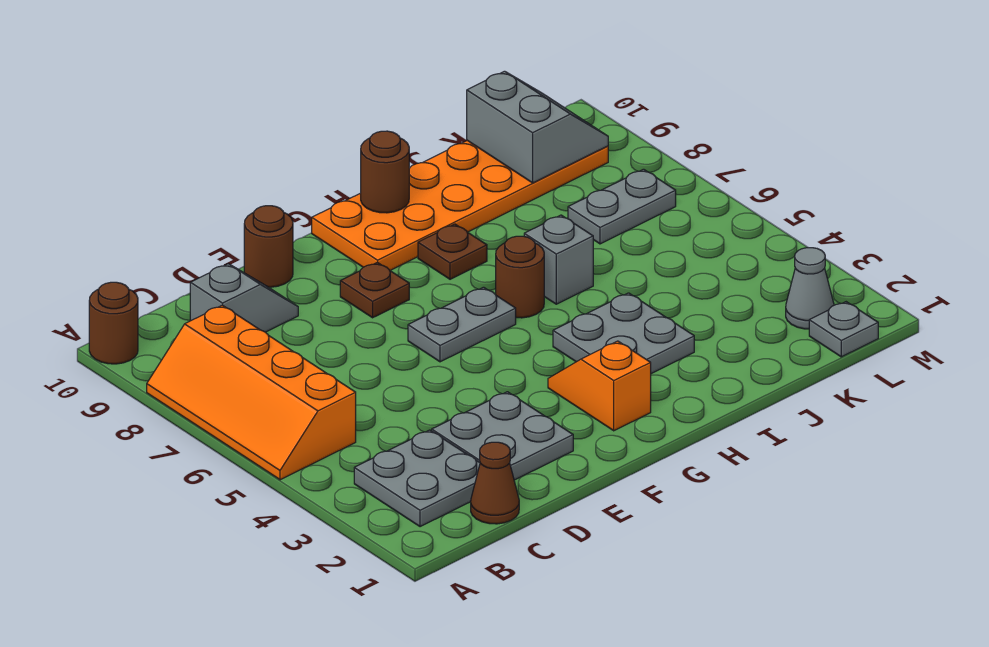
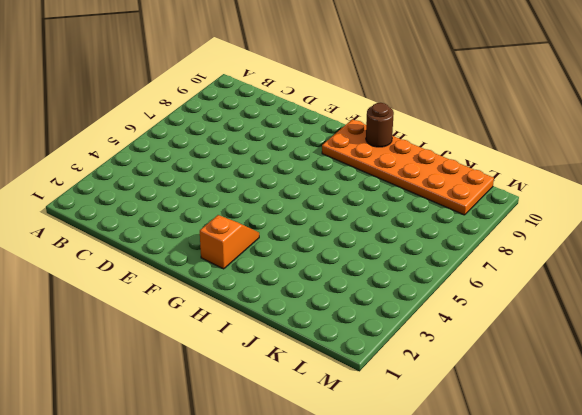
none -> orange 2x4 slope [147,305,356,480]
none -> brown 1x1 round brick [89,282,138,364]
none -> grey 2x2 plate [354,430,480,527]

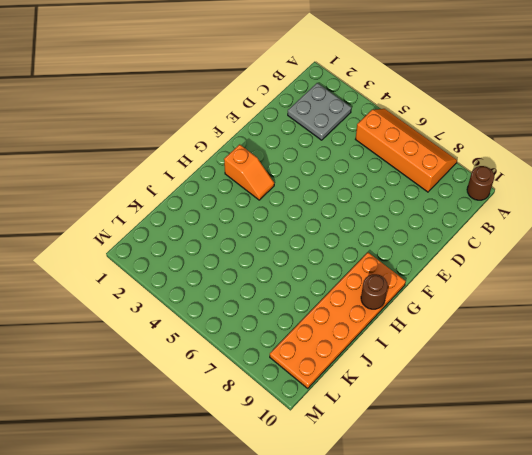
none -> brown 1x1 cone [471,442,519,524]
none -> grey 1x2 slope [190,264,298,332]
none -> grey 2x2 plate [432,392,573,480]

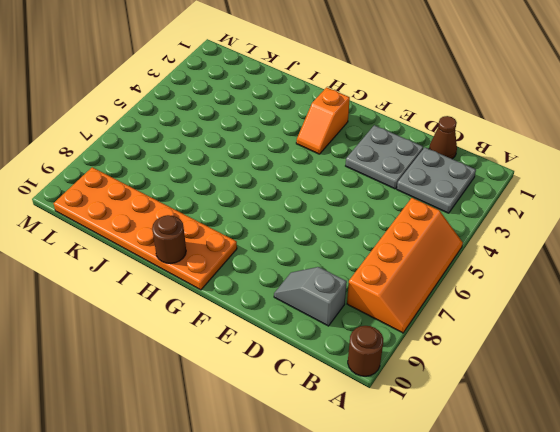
none -> brown 1x1 round brick [244,206,293,287]
none -> grey 1x2 plate [408,287,516,362]
none -> brown 1x1 plate [340,262,409,318]

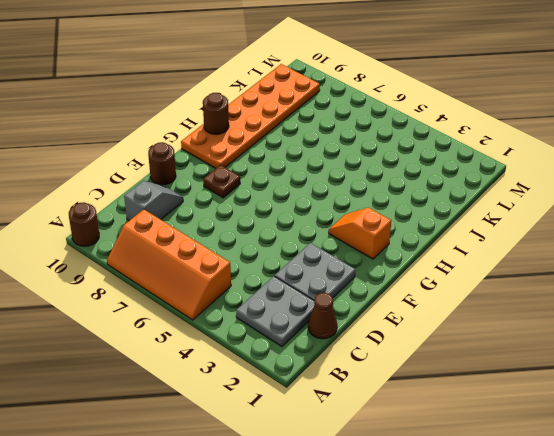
none -> grey 1x2 plate [408,287,516,362]
none -> grey 2x2 plate [553,293,694,374]
none -> brown 1x1 round brick [496,236,544,318]

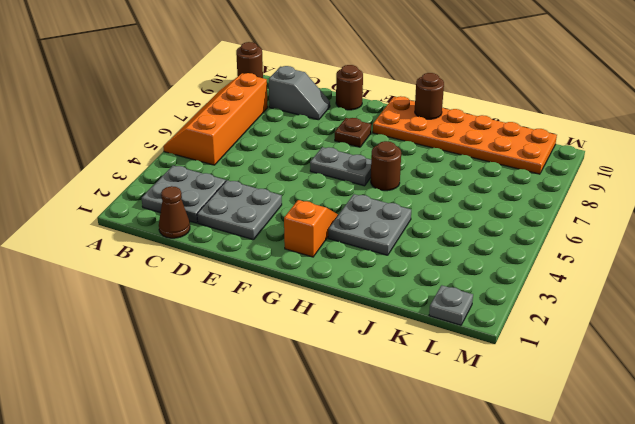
none -> brown 1x1 plate [418,224,487,279]
none -> grey 1x1 brick [524,215,593,304]
none -> grey 1x2 plate [568,169,676,244]

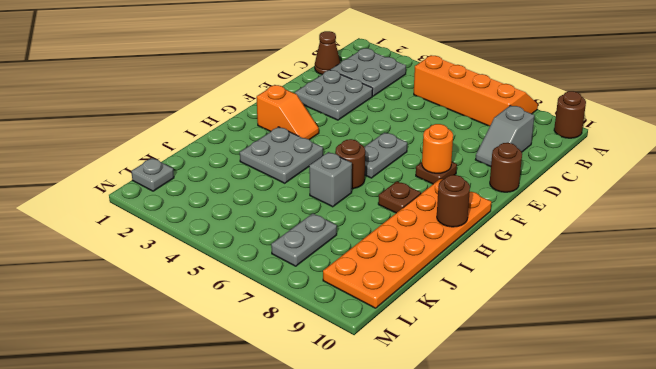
orange 1x1 round brick [422,124,453,173] -> none
none -> grey 1x1 cone [786,248,834,329]
none -> grey 2x2 slope [467,71,608,183]

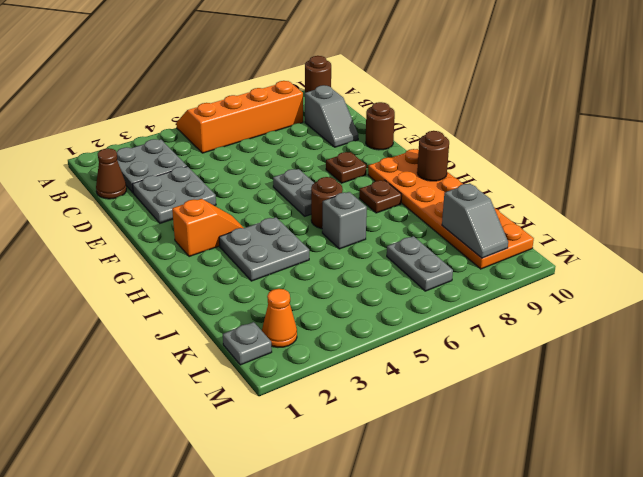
grey 1x2 slope [442,183,508,258] -> grey 2x2 slope [467,71,608,183]
orange 1x1 cone [262,289,297,347] -> grey 1x1 cone [786,248,834,329]

